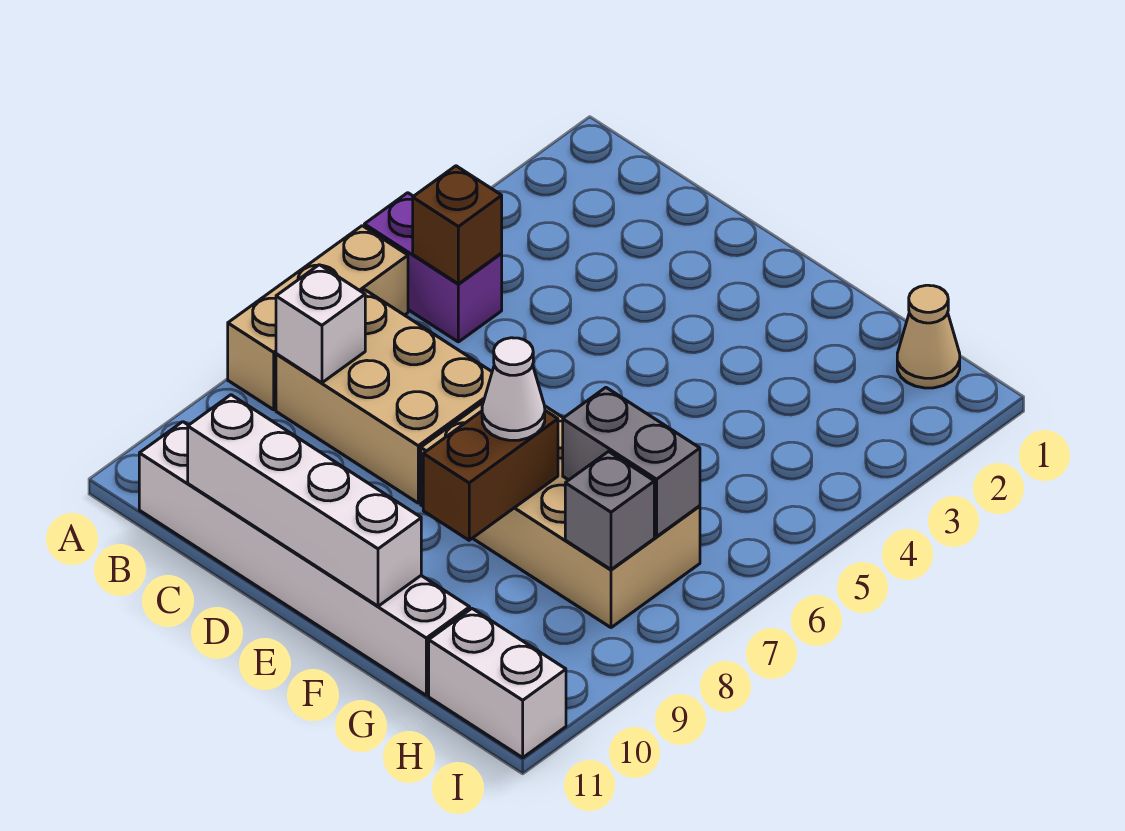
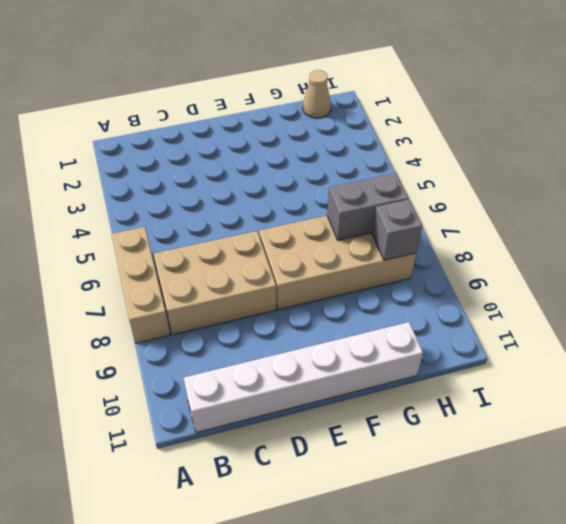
none -> purple 1x2 brick [364,193,502,342]
none -> white 1x2 brick [429,609,566,758]
none -> brown 1x1 brick [413,166,502,284]

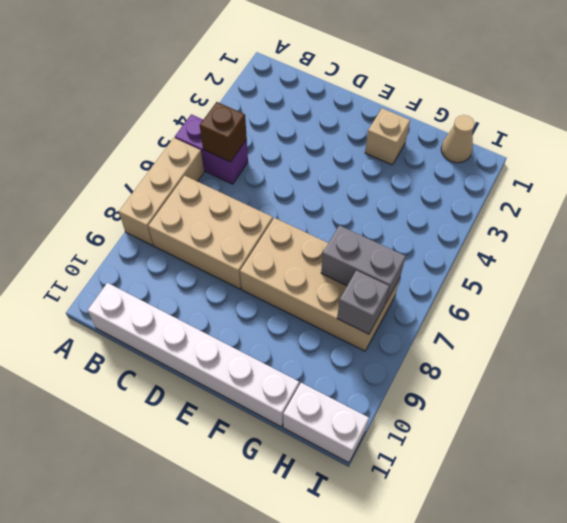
tan 1x1 brick [365,108,410,165] -> none
none -> white 1x1 brick [276,265,365,383]
none -> white 1x4 brick [188,395,421,606]
none -> brown 1x2 brick [423,411,558,540]

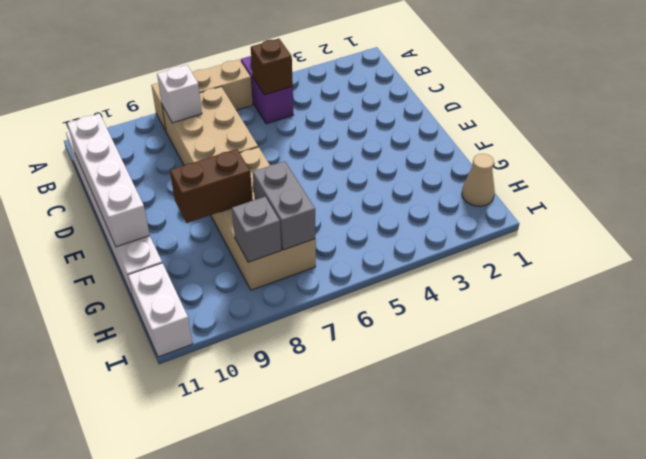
none -> white 1x1 cone [482,338,545,440]

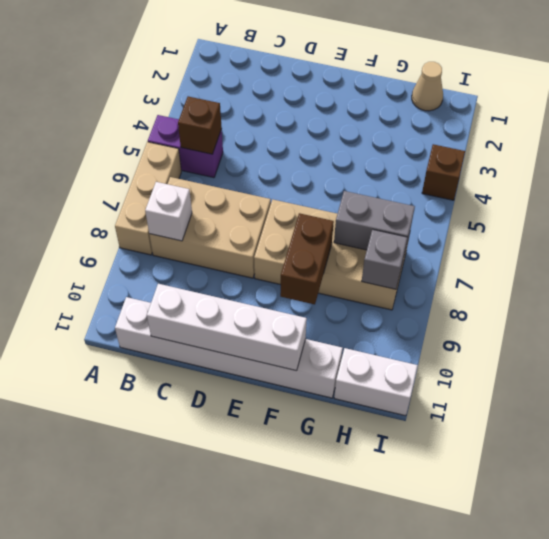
brown 1x1 brick [422,144,465,200] -> none
none -> white 1x1 cone [482,338,545,440]

